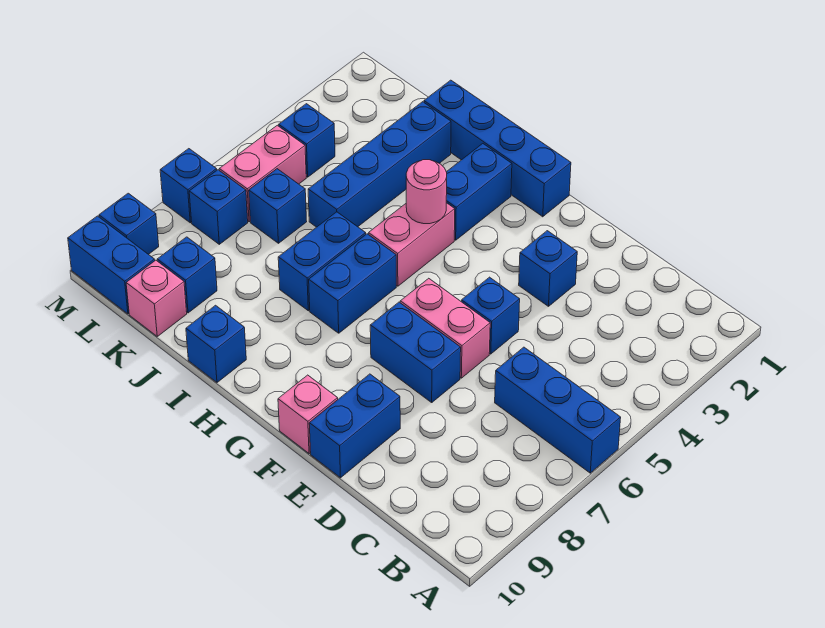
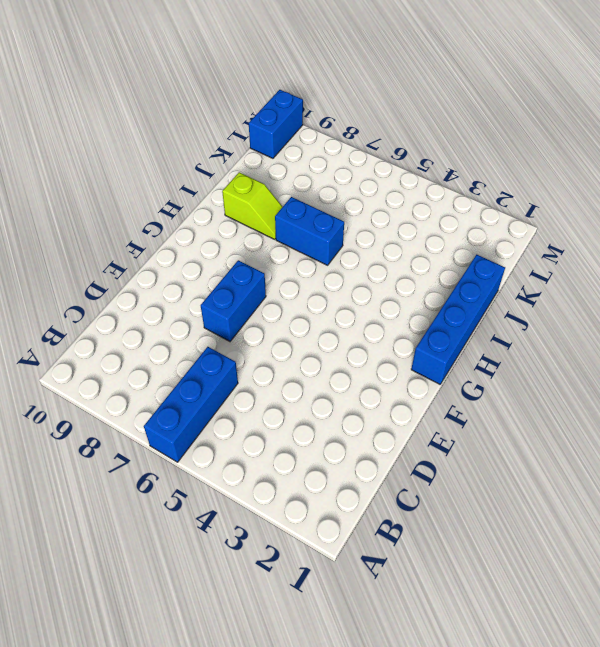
lime 1x2 slope [222,172,283,239] -> none
none -> blue 1x1 brick [519,231,577,306]
none -> blue 1x1 brick [462,277,520,354]
none -> pink 1x2 brick [400,278,490,378]

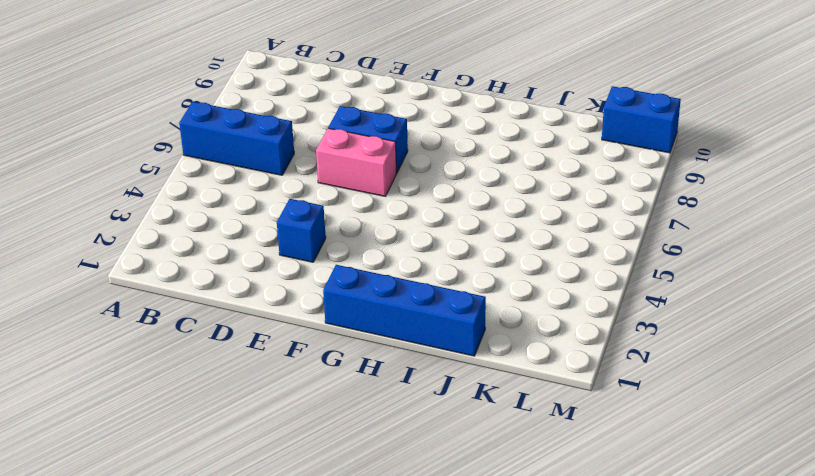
none -> blue 1x1 brick [462,277,520,354]
none -> blue 1x2 brick [309,374,400,478]
none -> pink 1x1 brick [278,375,338,454]

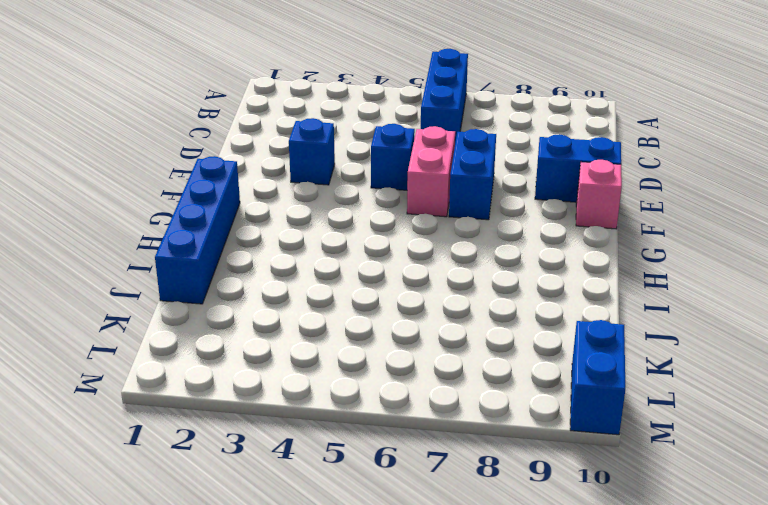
none -> blue 1x2 brick [446,144,512,240]
none -> pink 1x2 brick [369,203,455,286]
none -> blue 1x2 brick [309,234,396,333]

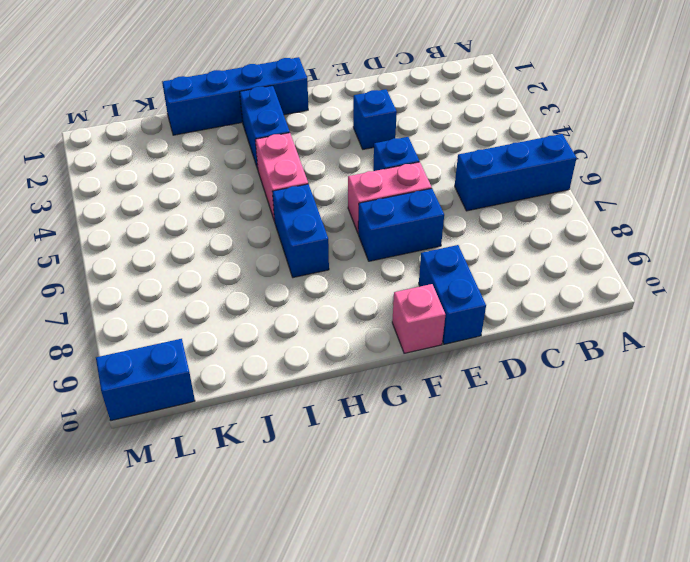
none -> blue 1x2 brick [278,212,366,311]
none -> blue 1x1 brick [186,305,246,382]
none -> blue 1x4 brick [308,102,451,227]

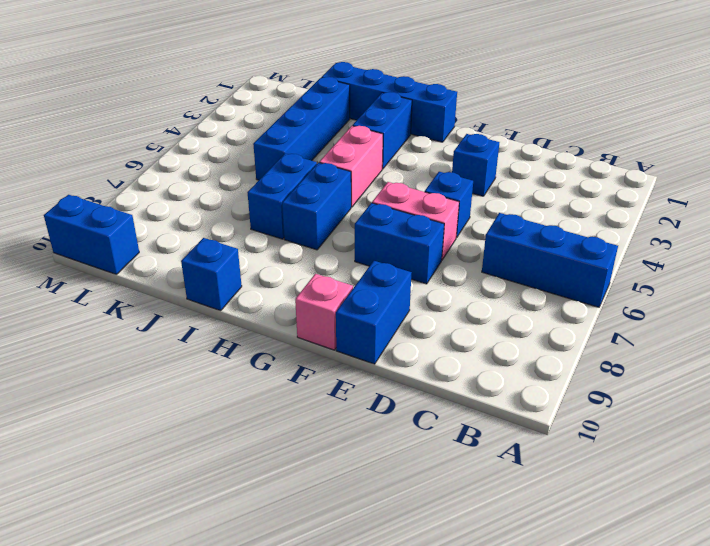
none -> blue 1x1 brick [249,169,307,243]
none -> blue 1x1 brick [157,237,217,313]
none -> pink 1x1 brick [126,260,187,336]

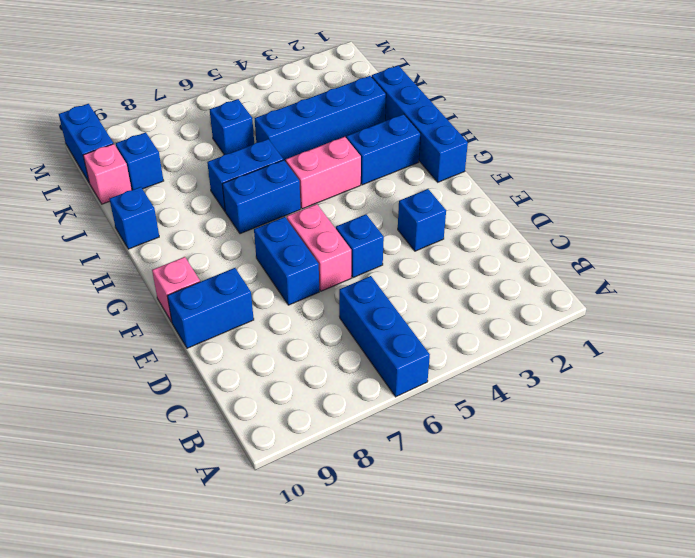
none -> blue 1x1 brick [279,104,335,177]
none -> pink 1x2 brick [219,125,306,222]
none -> blue 1x1 brick [189,170,248,244]

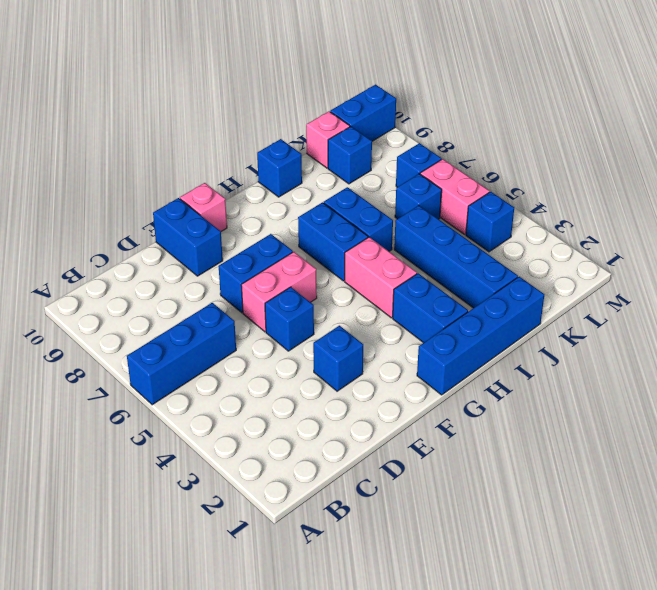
none -> blue 1x1 brick [160,149,217,223]
none -> blue 1x1 brick [99,193,159,255]
none -> pink 1x1 round brick [406,160,447,224]

